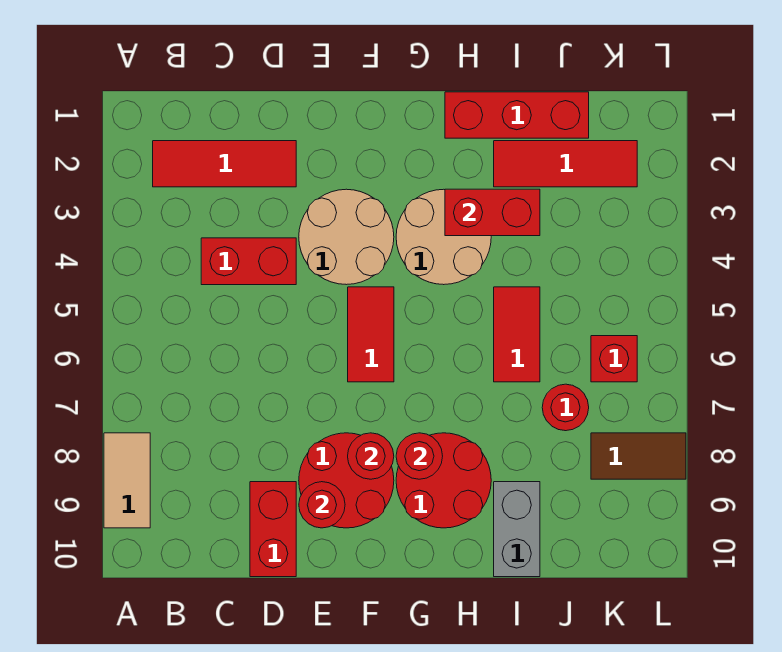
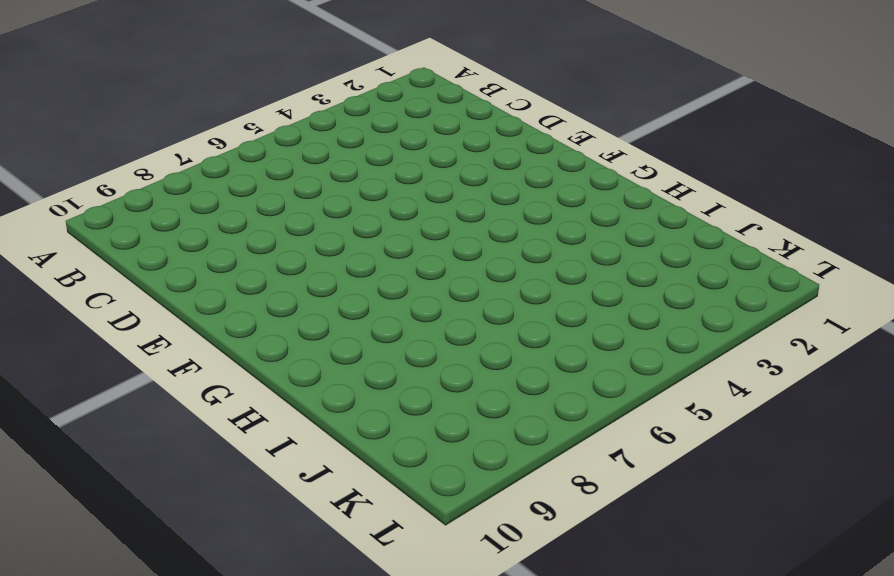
none -> tan 1x2 tile [104,433,150,528]
none -> red 1x3 tile [153,141,296,187]
none -> red 1x2 brick [201,238,296,285]

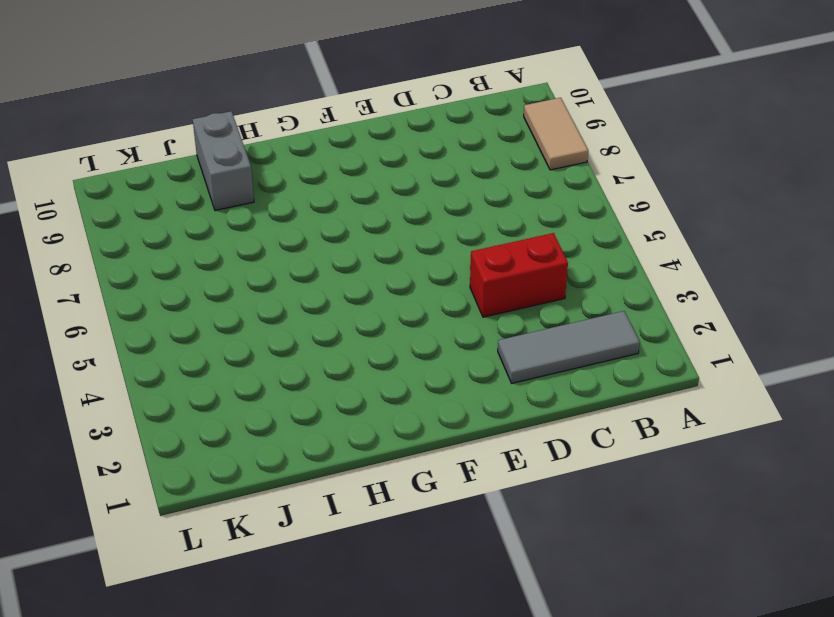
grey 1x3 tile [498,311,640,383] -> red 1x3 tile [153,141,296,187]
none -> red 1x2 brick [250,482,296,577]
none -> tan 2x2 round brick [299,189,394,285]
none -> red 2x2 round brick [299,433,394,528]

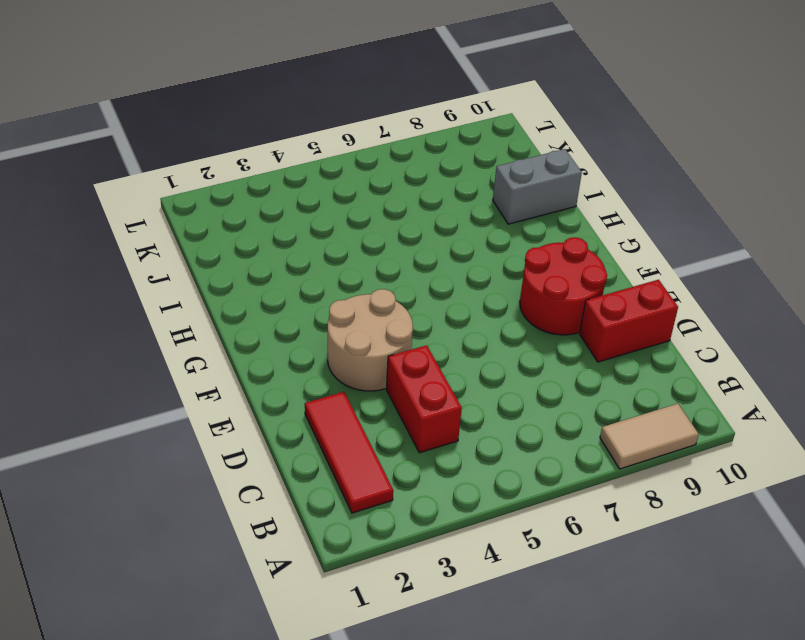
none -> red 1x2 tile [348,287,394,382]
none -> tan 2x2 round brick [396,189,491,285]
none -> red 2x2 round brick [396,433,491,528]

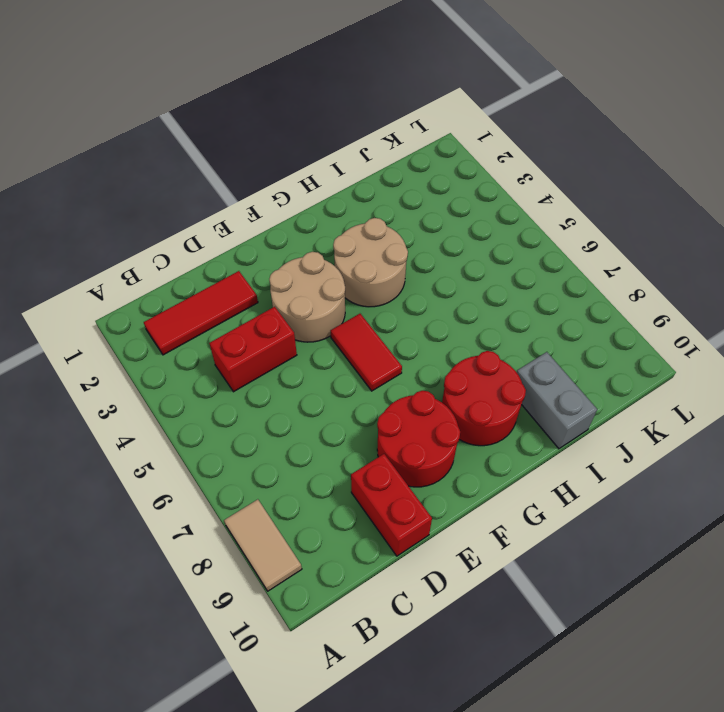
none -> red 1x3 brick [445,92,589,138]
none -> red 1x3 tile [494,141,637,187]
none -> red 1x2 tile [494,287,540,382]

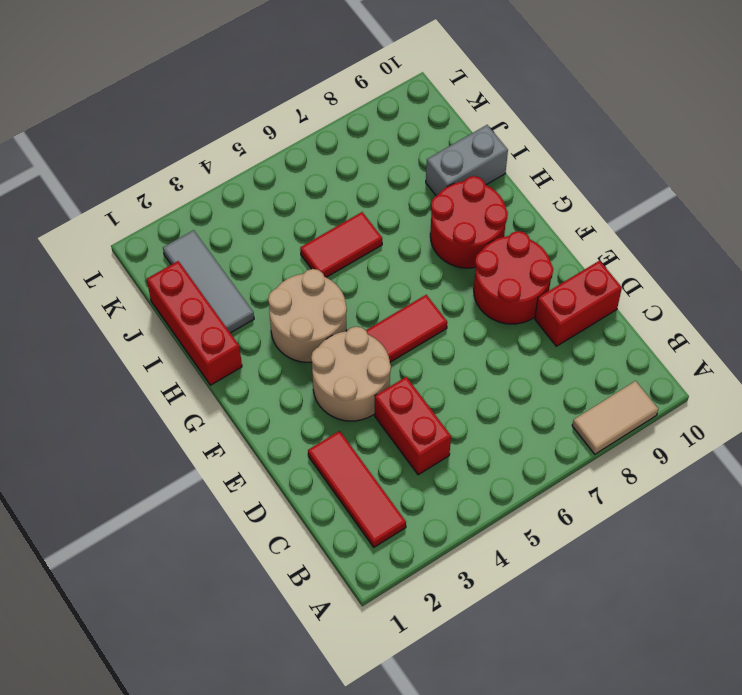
grey 1x3 tile [163,230,254,333] -> red 1x3 tile [494,141,637,187]
none -> red 1x1 round brick [542,384,589,431]
none -> red 1x1 brick [591,336,637,382]
none -> brown 1x2 tile [591,433,686,479]

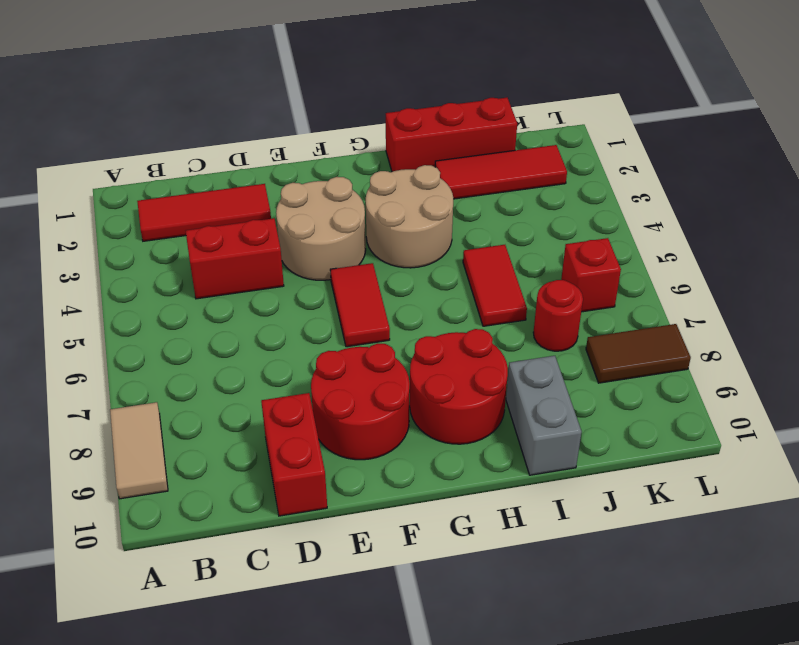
none -> red 1x1 round brick [299,482,345,528]
none -> red 1x1 round brick [348,433,394,479]
none -> red 1x1 round brick [396,433,443,479]

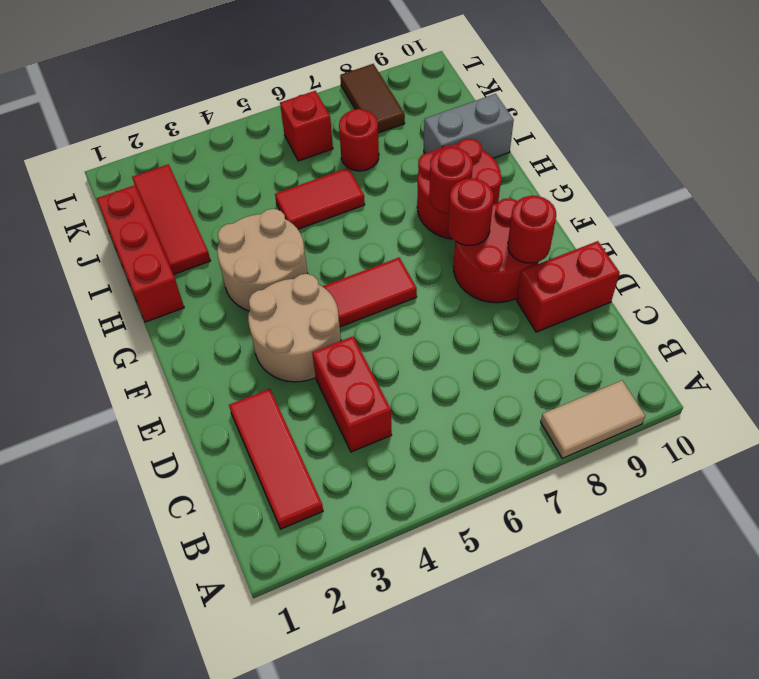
none -> red 1x2 brick [445,189,540,236]

